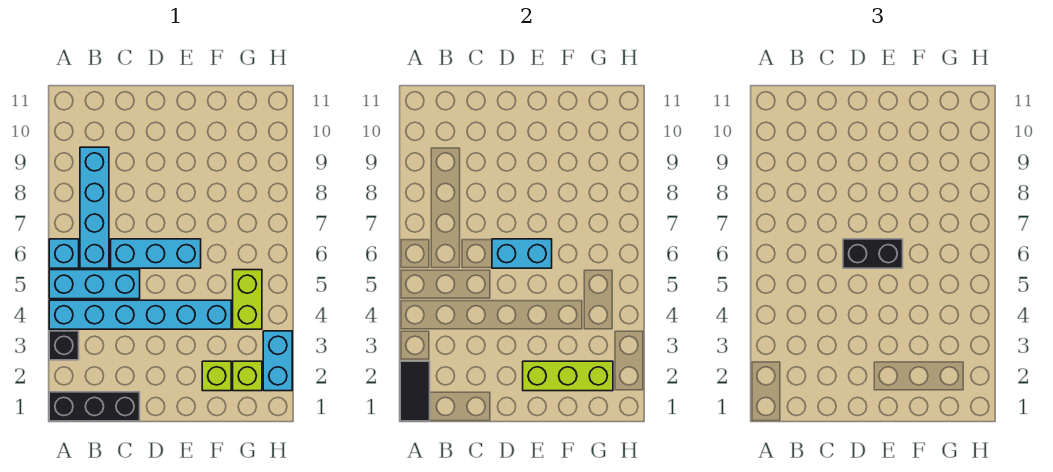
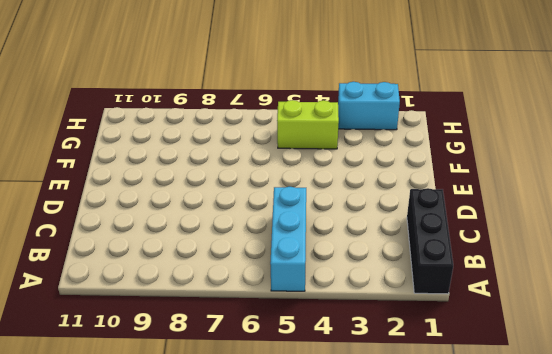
none -> black 1x1 brick [49,331,79,360]
none -> cyan 1x6 brick [49,300,231,329]
none -> cyan 1x1 brick [49,239,79,268]

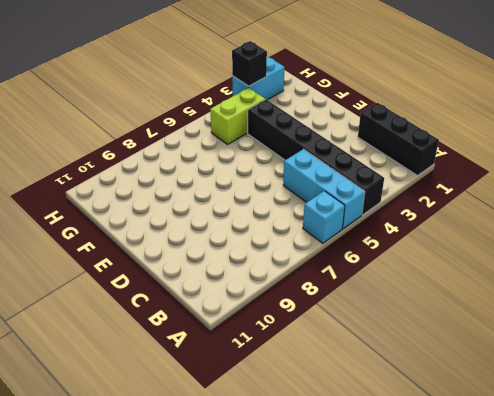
black 1x6 brick [248,100,384,215] -> cyan 1x6 brick [49,300,231,329]
black 1x1 brick [232,41,267,86] -> black 1x1 brick moved to [49,331,79,360]
none -> cyan 1x4 brick [80,147,109,268]
none -> cyan 1x3 brick [111,239,201,268]
none -> lime 1x1 brick [202,361,231,391]

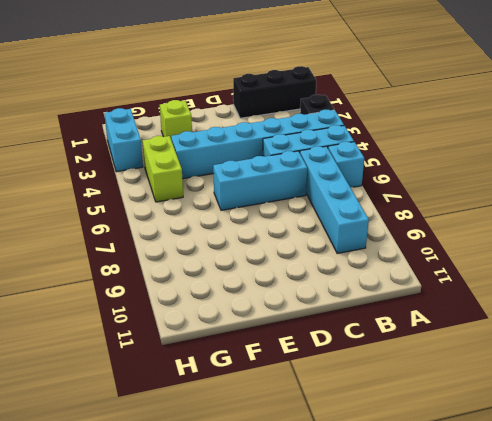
none -> lime 1x1 brick [233,361,262,391]
none -> black 1x2 tile [400,361,430,421]
none -> cyan 1x2 brick [492,239,552,268]

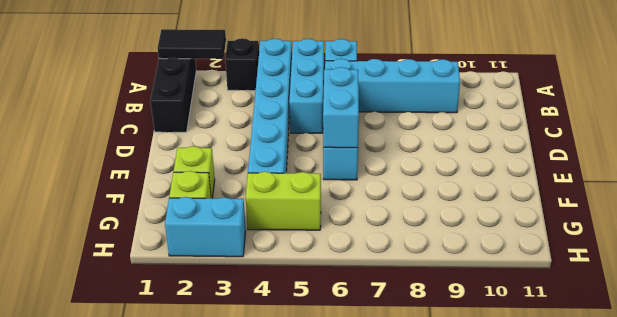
none -> lime 1x3 brick [523,361,613,391]
none -> black 1x2 brick [843,239,903,268]

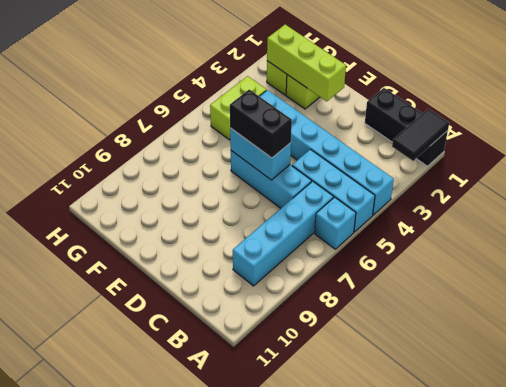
none -> black 1x1 brick [49,331,79,360]
none -> cyan 1x2 brick [263,331,292,391]

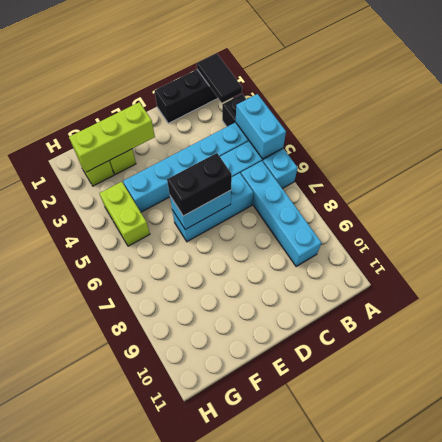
cyan 1x2 brick [236,94,286,159] -> cyan 1x2 brick moved to [263,331,292,391]

